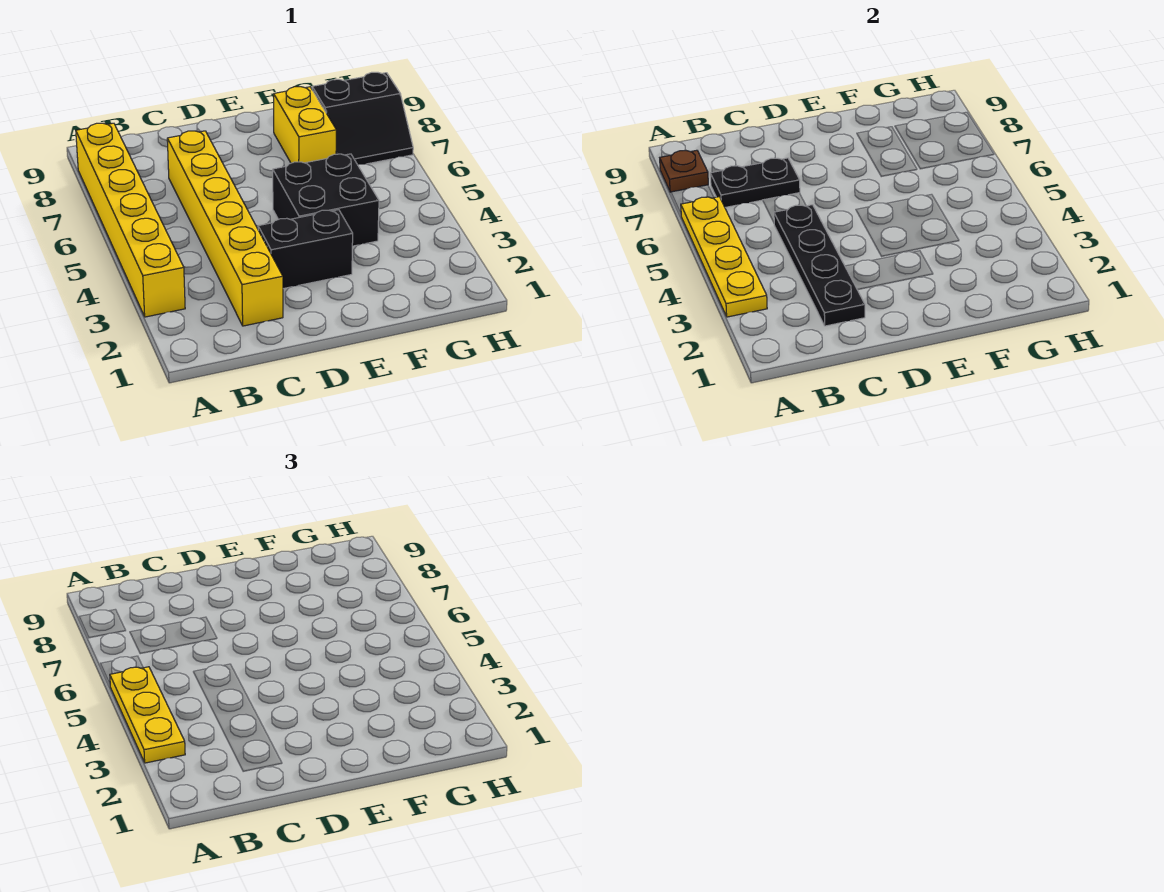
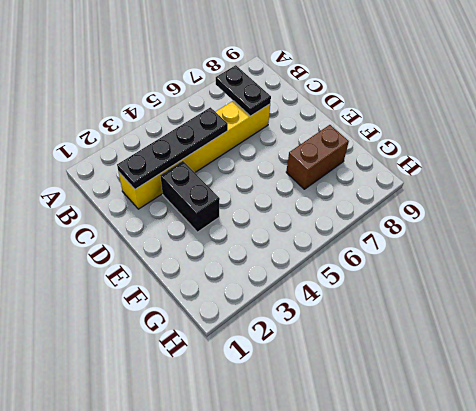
brown 1x2 brick [286,125,349,189] -> yellow 1x2 brick [274,87,336,163]
none -> yellow 1x6 brick [76,123,185,317]
none -> black 2x2 brick [273,154,379,246]

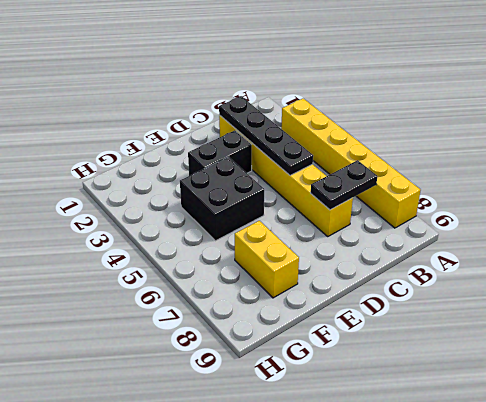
none -> black 2x2 slope [312,72,413,165]
none -> yellow 1x4 plate [681,197,767,317]

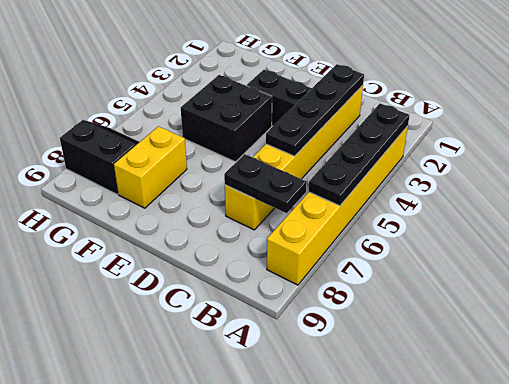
black 1x4 plate [309,103,410,206] -> yellow 1x4 plate [681,197,767,317]
none -> brown 1x1 plate [660,150,708,192]
none -> yellow 1x3 plate [110,667,185,763]

